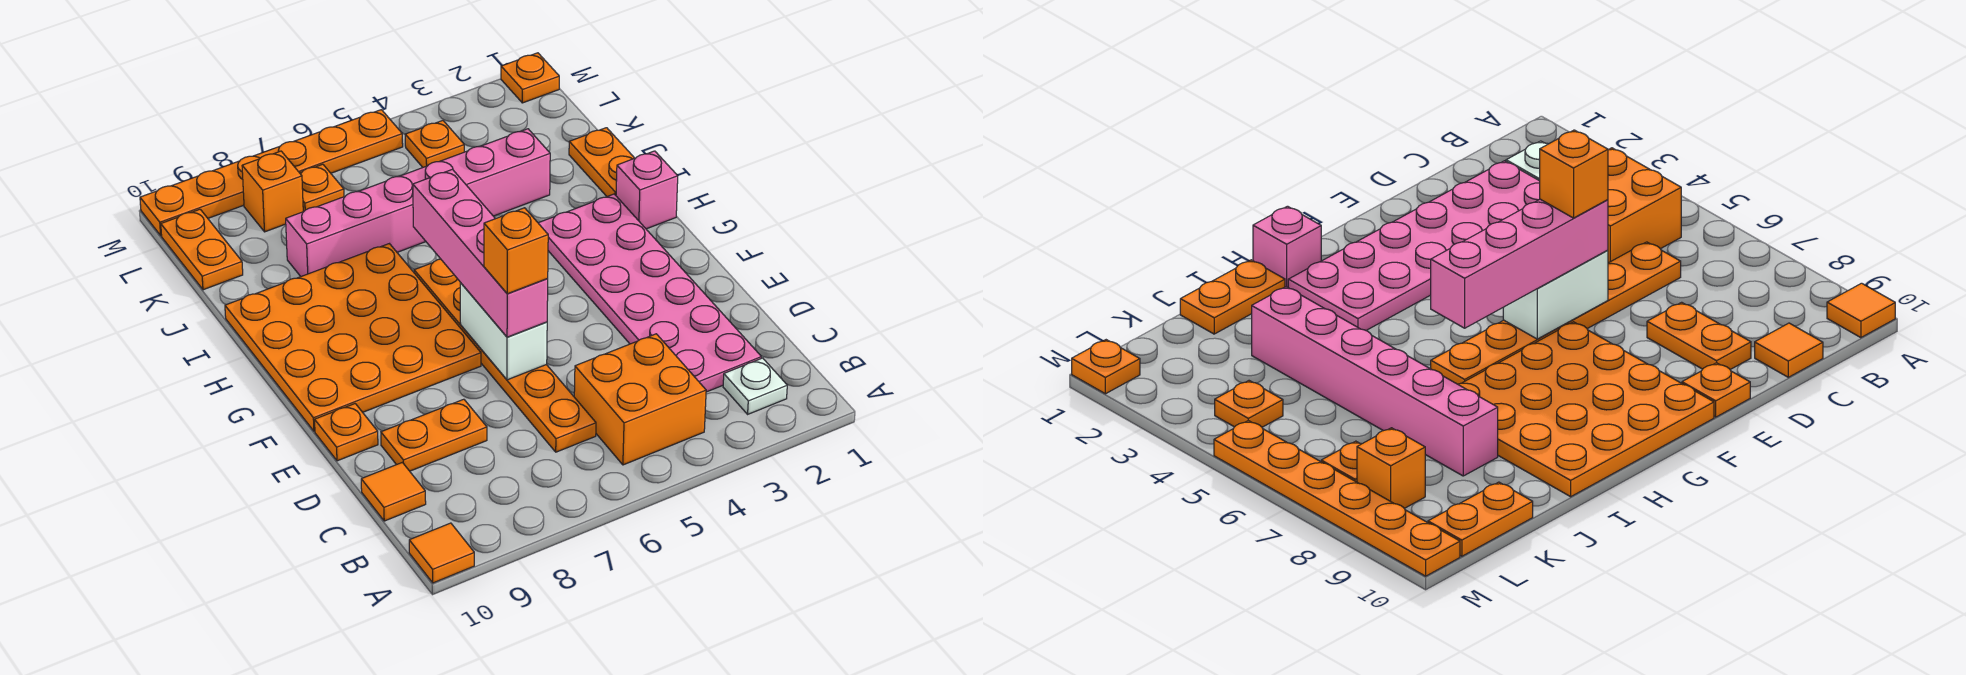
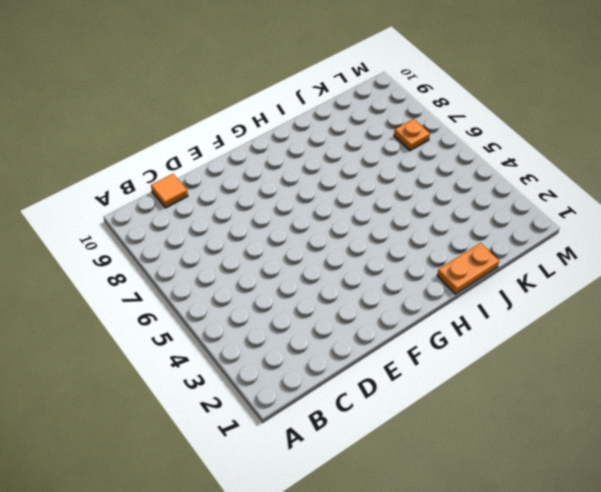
none -> orange 1x1 tile [409,523,474,583]
none -> white 1x1 plate [723,358,787,414]
none -> orange 2x2 brick [574,334,706,465]

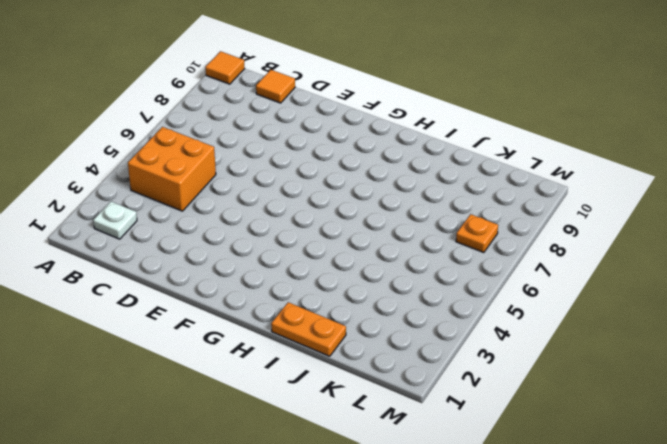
none -> pink 2x6 plate [539,194,761,392]
none -> orange 1x6 plate [414,259,596,452]
none -> orange 1x2 plate [381,399,487,471]

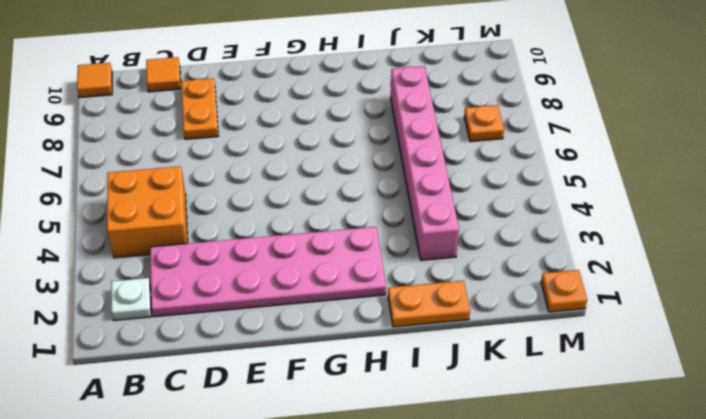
none -> orange 1x6 plate [414,259,596,452]
none -> orange 1x1 plate [315,404,378,461]
none -> orange 4x4 plate [225,244,481,431]

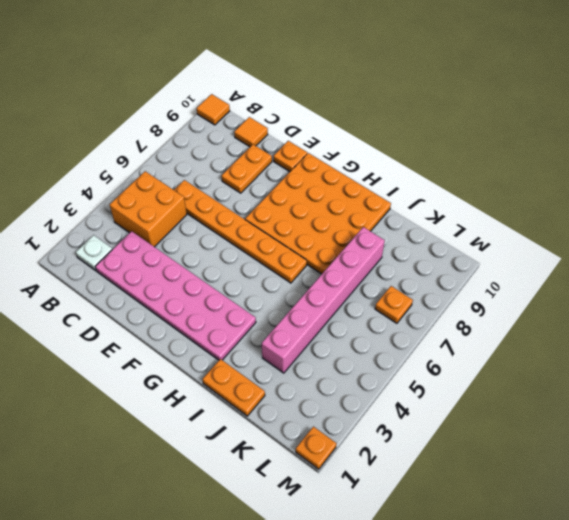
none -> pink 1x1 brick [616,151,678,229]
none -> orange 1x2 plate [161,209,243,290]
none -> orange 1x1 plate [405,121,464,167]

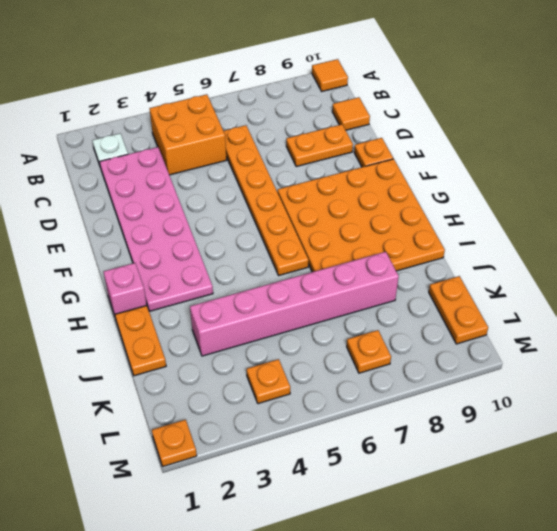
none -> orange 1x1 brick [242,151,303,232]
none -> orange 1x6 plate [140,110,403,236]
none -> white 1x2 brick [460,283,547,380]

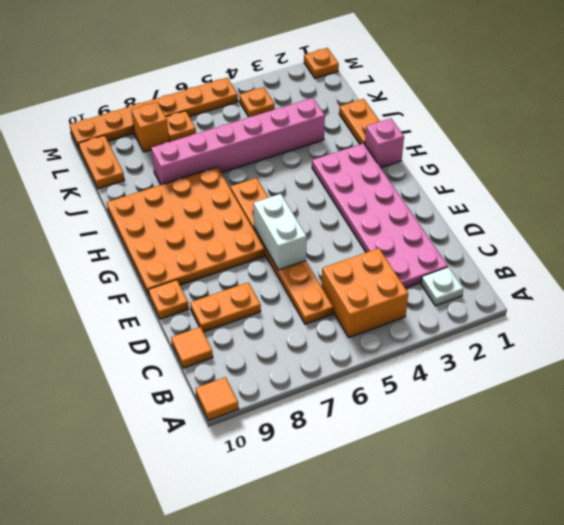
none -> pink 1x4 brick [413,169,548,337]
none -> orange 1x1 brick [484,208,548,294]

